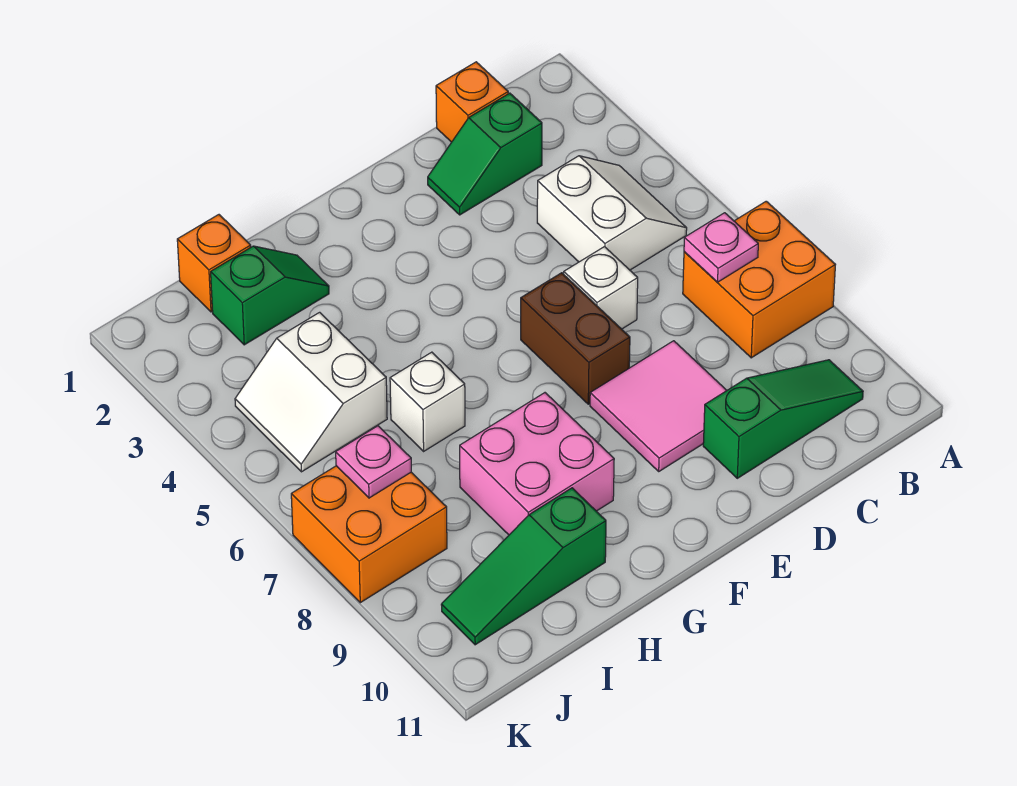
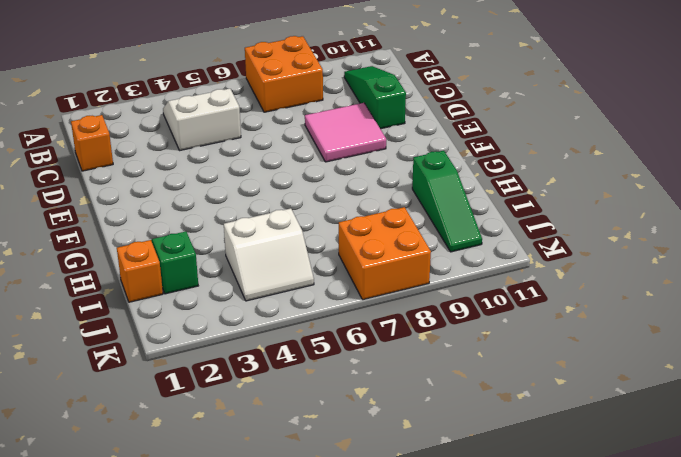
none -> green 1x2 slope [428,93,542,215]
none -> white 1x1 brick [564,247,638,329]
none -> brown 1x2 brick [521,273,630,404]

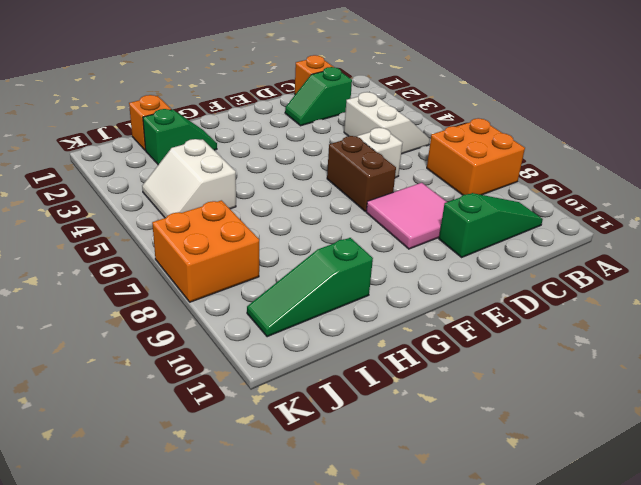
none -> pink 2x2 brick [460,393,614,535]
none -> white 1x1 brick [390,352,465,451]
none -> pink 1x1 plate [684,213,758,282]

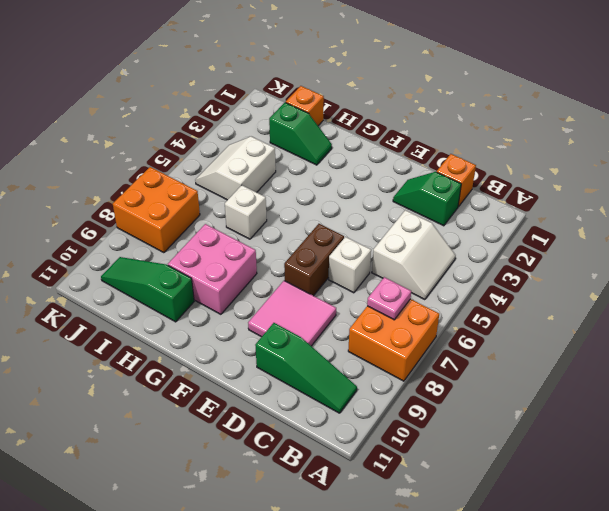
none -> pink 1x1 plate [336,426,411,498]

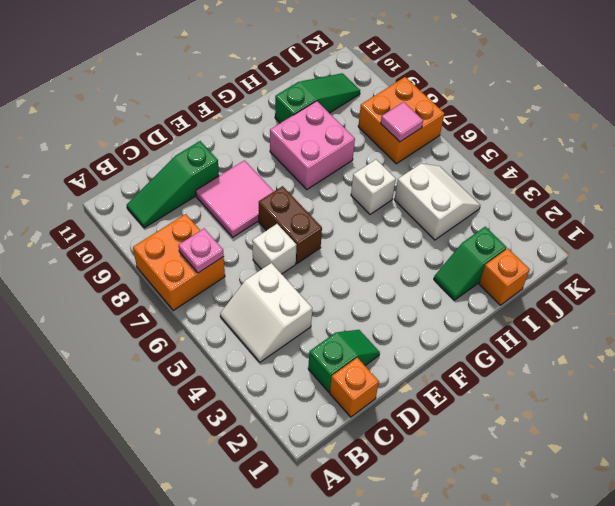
pink 1x1 tile [381,102,423,142] -> pink 1x1 plate [336,426,411,498]

